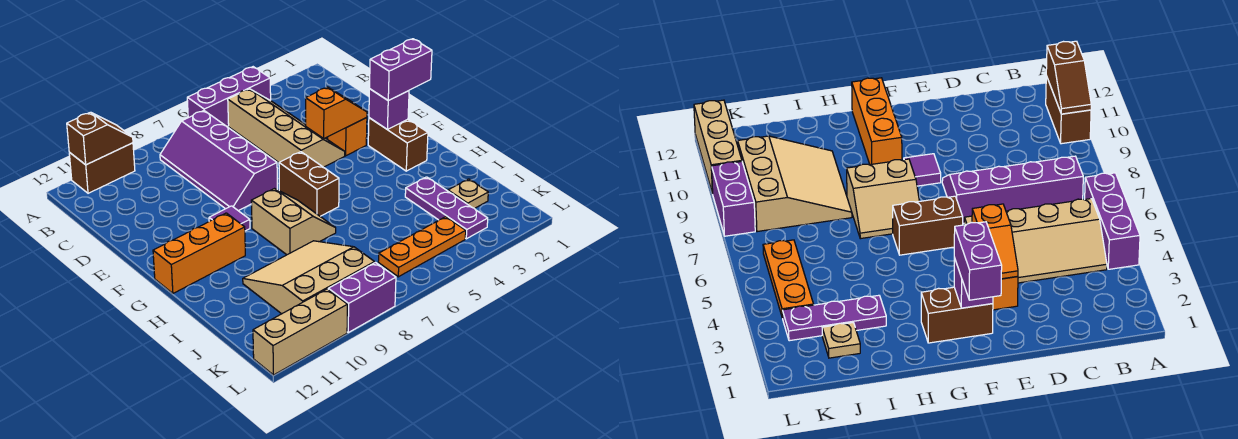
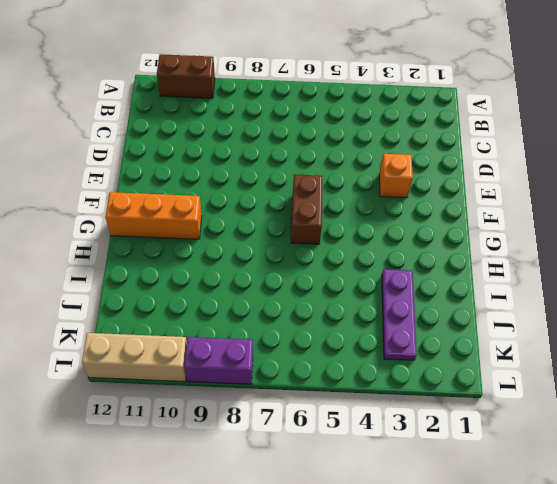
none -> purple 1x3 brick [187,67,271,126]
none -> tan 2x4 slope [228,89,345,167]
none -> purple 2x4 slope [160,111,277,211]

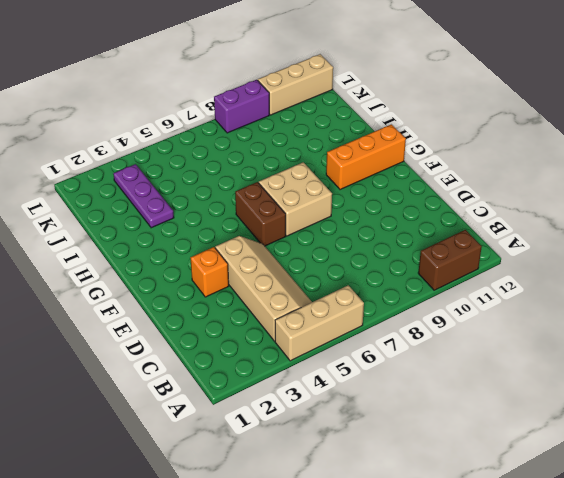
tan 1x3 brick [275,285,364,361] -> purple 1x3 brick [187,67,271,126]
tan 2x4 slope [215,236,312,341] -> tan 2x4 slope turned to [228,89,345,167]
tan 2x2 brick [259,162,332,236] -> tan 2x2 slope [251,189,336,255]
none -> purple 2x4 slope [160,111,277,211]
none -> brown 1x2 brick [368,118,428,171]
none -> purple 1x1 tile [209,206,250,231]

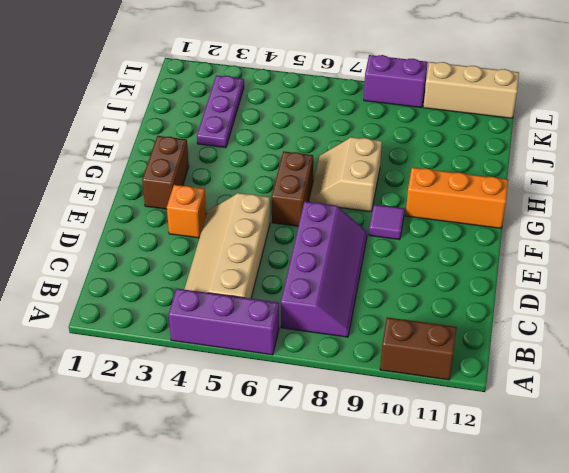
none -> tan 3x3 slope [243,241,375,314]
none -> tan 1x1 plate [448,179,488,209]
none -> orange 1x3 plate [378,217,466,277]

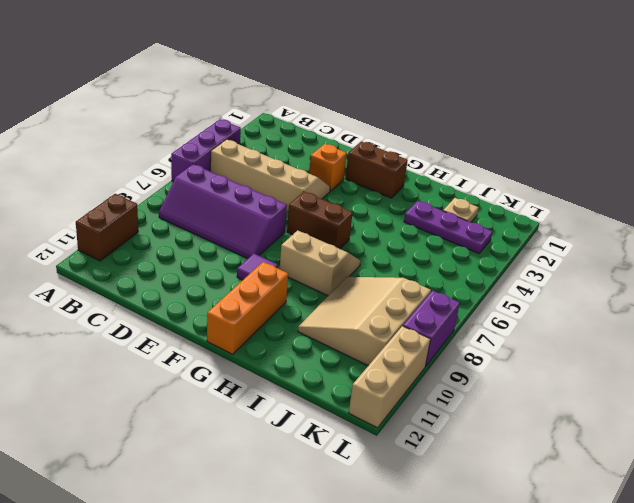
none -> orange 1x3 plate [378,217,466,277]
none -> brown 1x2 slope [67,112,133,165]
none -> orange 1x2 slope [306,87,367,138]

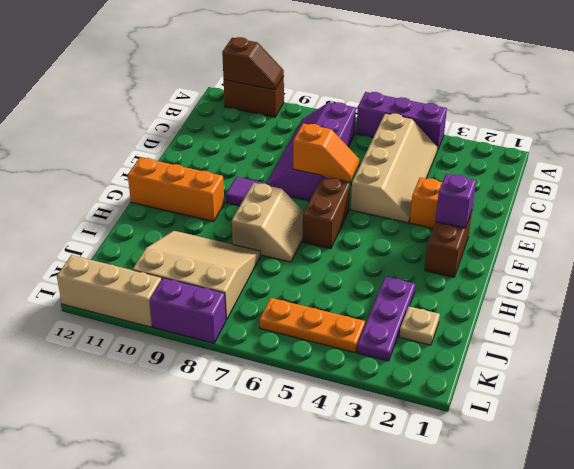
orange 1x2 slope [293,123,359,182] -> orange 1x2 slope moved to [306,87,367,138]
none -> purple 1x2 brick [370,39,432,101]

